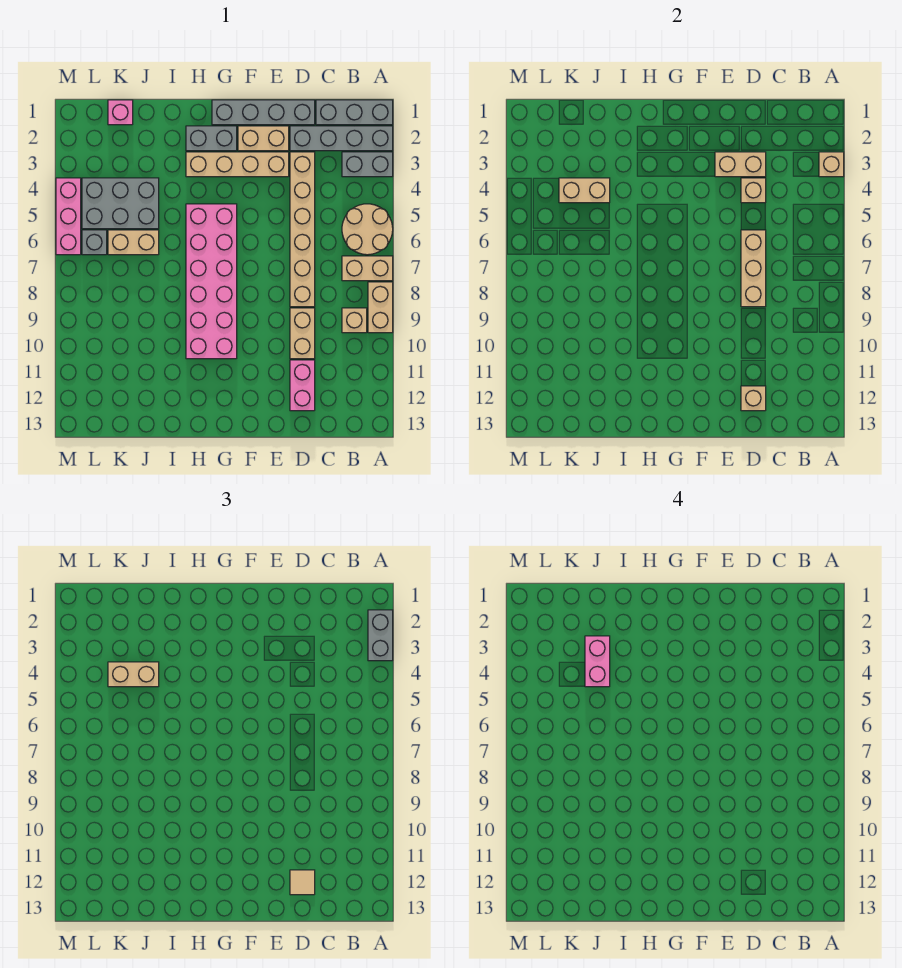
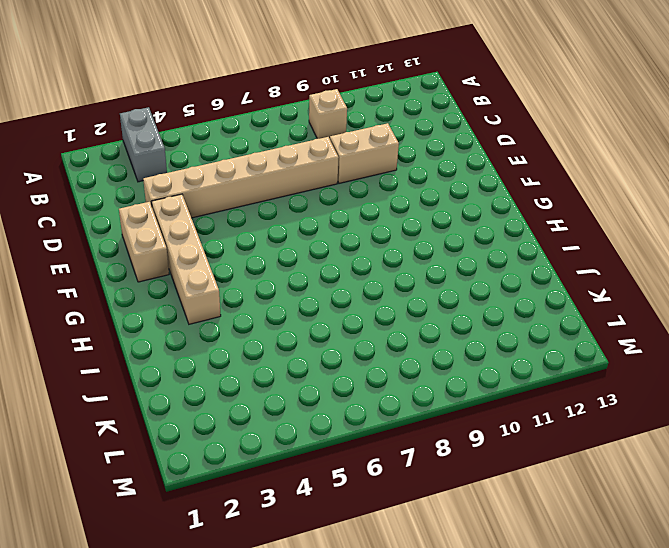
none -> grey 1x3 brick [316,100,393,125]
none -> grey 1x4 brick [290,126,393,151]
none -> tan 2x2 round brick [342,204,393,255]
none -> tan 1x2 brick [342,256,393,281]

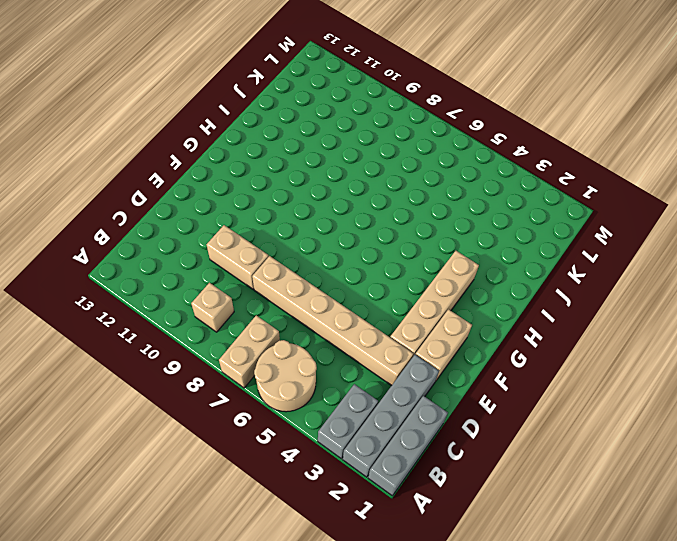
none -> tan 1x2 brick [368,282,393,333]
none -> grey 1x4 brick [212,100,315,125]
none -> pink 1x2 brick [290,360,315,411]
none -> grey 1x2 brick [186,126,237,151]

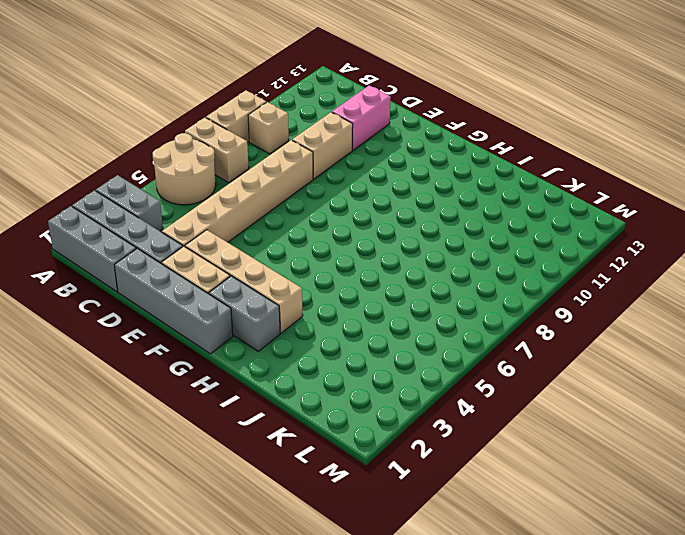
none -> pink 2x6 brick [186,204,237,359]
none -> grey 2x3 brick [82,178,159,229]
none -> tan 1x2 brick [108,230,159,255]
none -> pink 1x1 brick [108,100,133,125]

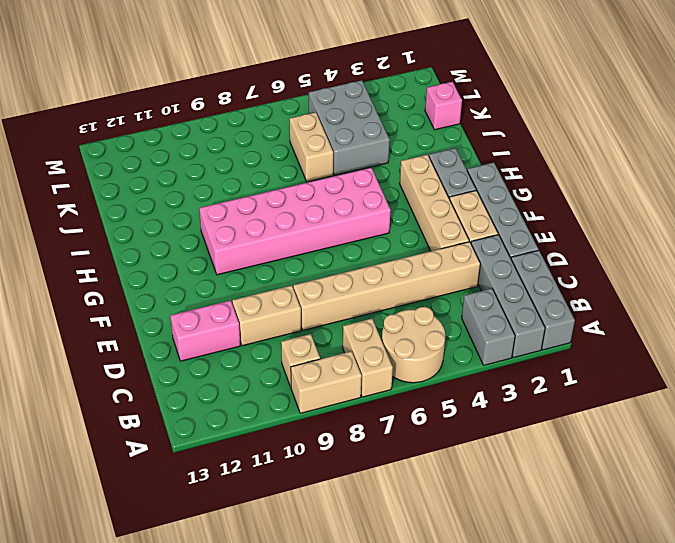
none -> grey 1x1 brick [82,230,107,255]
none -> pink 1x3 brick [56,178,81,255]
none -> tan 1x1 brick [819,152,844,177]
none -> tan 1x2 brick [715,152,766,177]

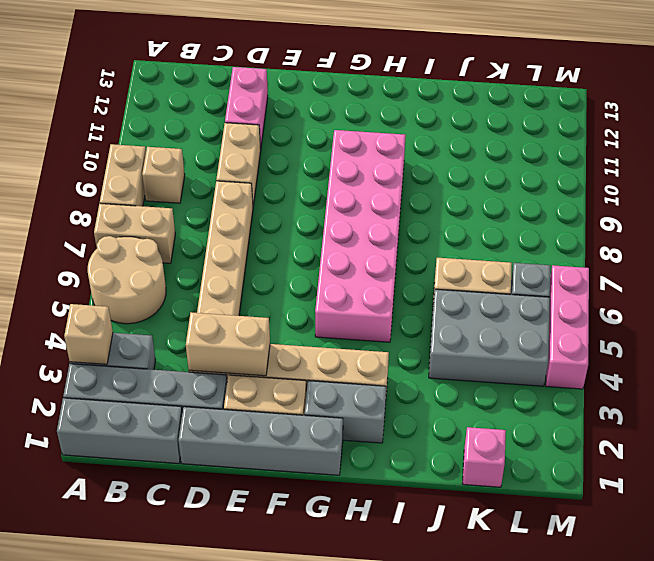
none -> tan 1x1 brick [741,178,766,203]
none -> tan 1x3 brick [741,230,766,307]
none -> tan 1x1 brick [741,386,766,411]
none -> tan 1x2 brick [559,178,610,203]

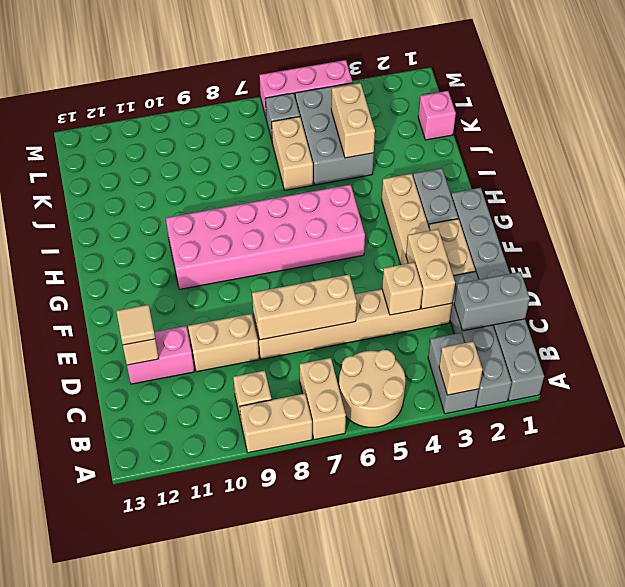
grey 1x2 brick [454,272,530,331] -> grey 1x2 brick moved to [368,610,393,661]
none -> tan 1x2 brick [108,662,159,687]
none -> pink 1x2 brick [585,636,610,687]

